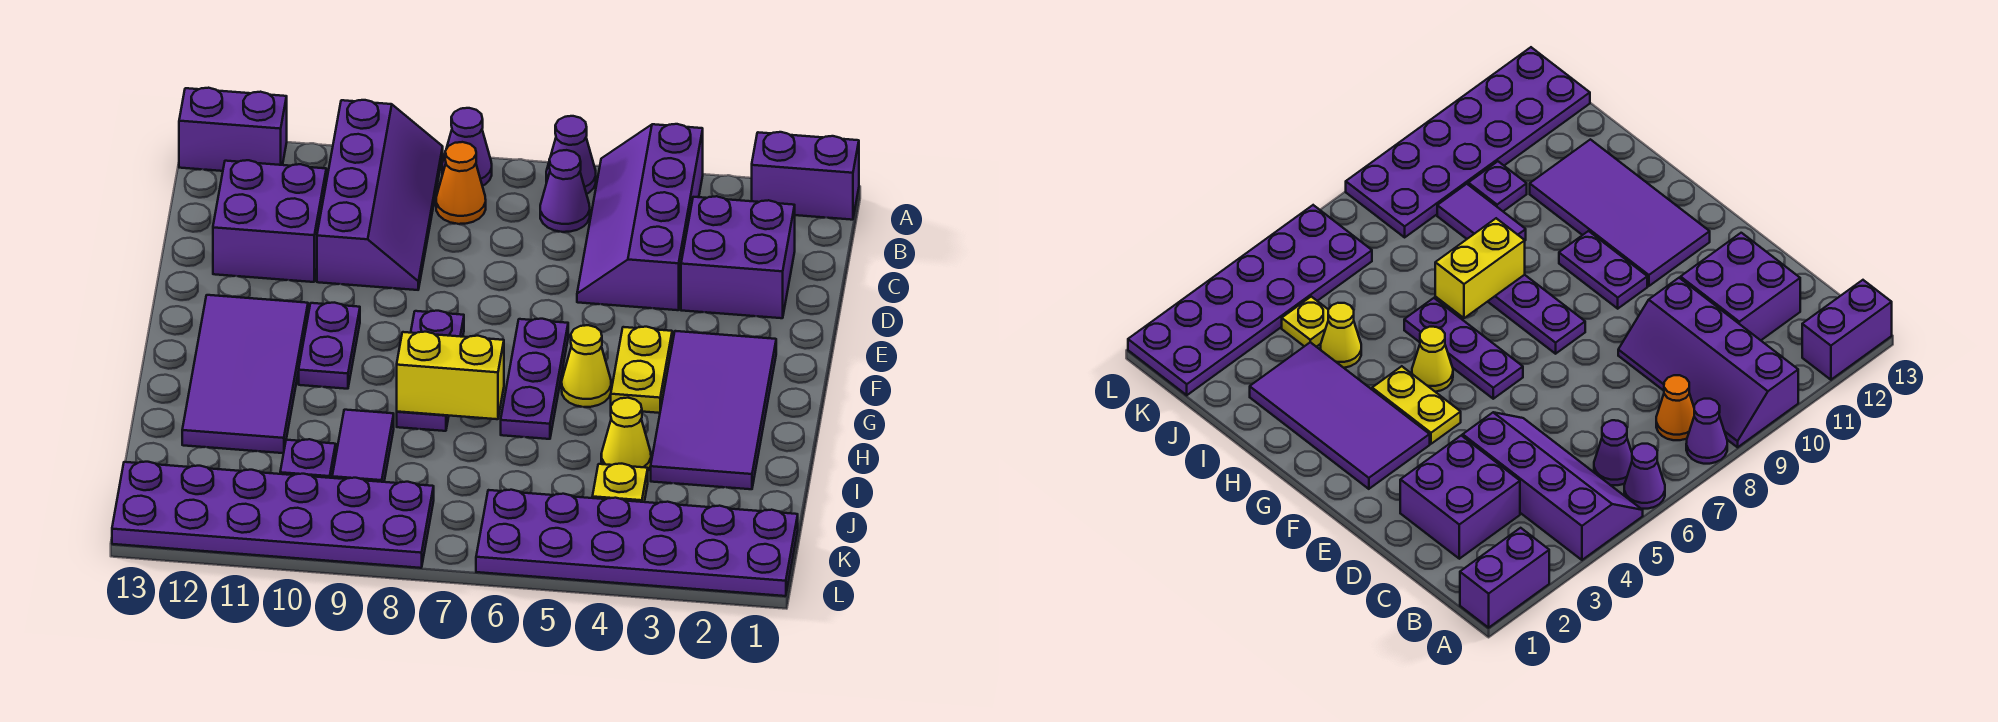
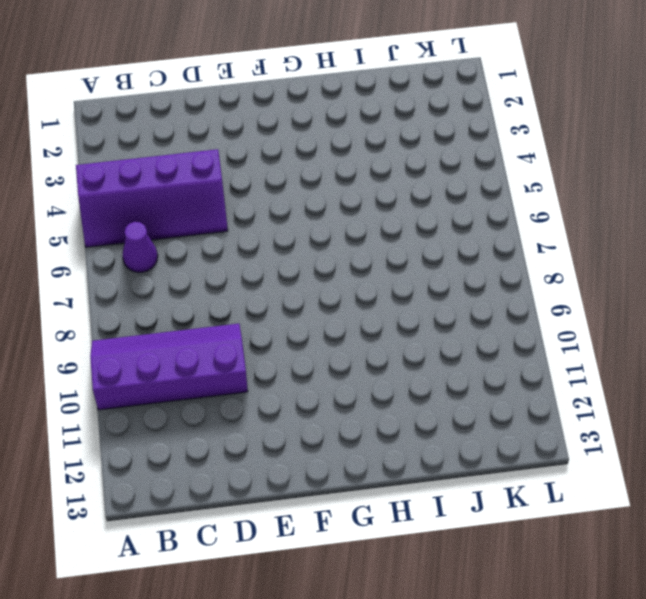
none -> purple 1x2 brick [752,132,859,220]
none -> purple 1x1 cone [546,116,596,194]
none -> purple 1x1 cone [442,108,492,186]

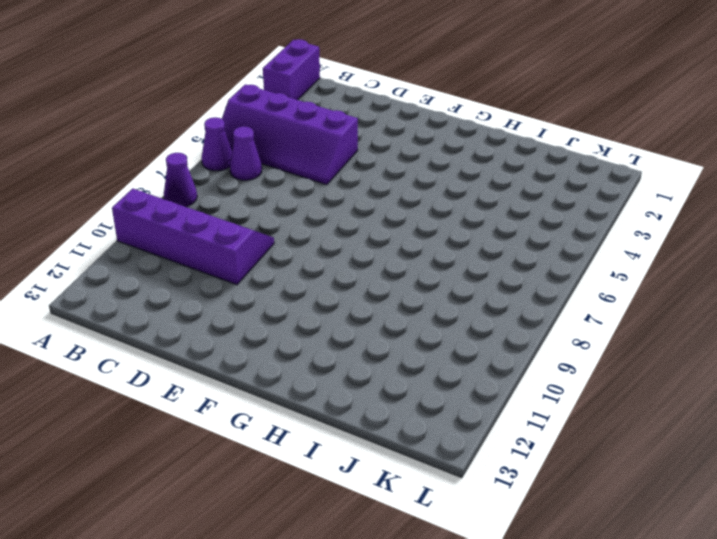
none -> purple 1x2 brick [179,88,287,171]
none -> orange 1x1 cone [436,142,486,224]
none -> purple 2x2 brick [681,196,795,318]

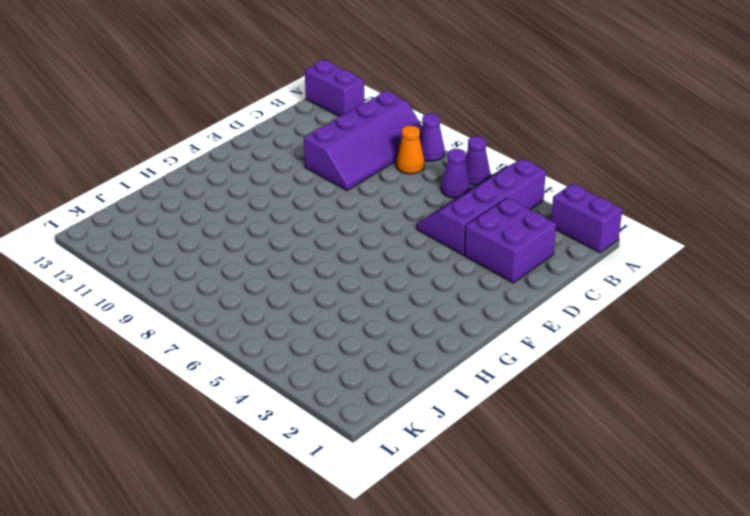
none -> purple 2x2 brick [213,160,326,282]
none -> purple 2x4 tile [651,331,776,489]
none -> yellow 1x2 plate [611,327,672,413]

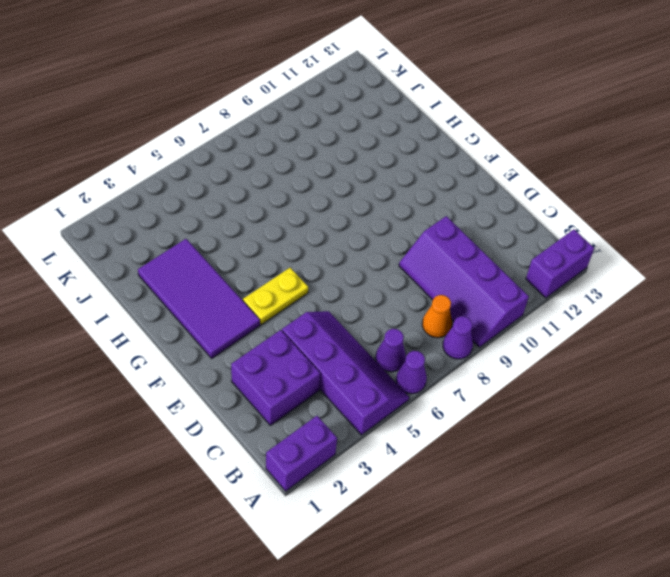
yellow 1x2 plate [243,268,308,325] -> yellow 1x2 plate turned to [611,327,672,413]
none -> purple 2x2 brick [213,160,326,282]
none -> purple 1x3 plate [501,319,568,439]
none -> purple 1x3 plate [397,311,464,431]

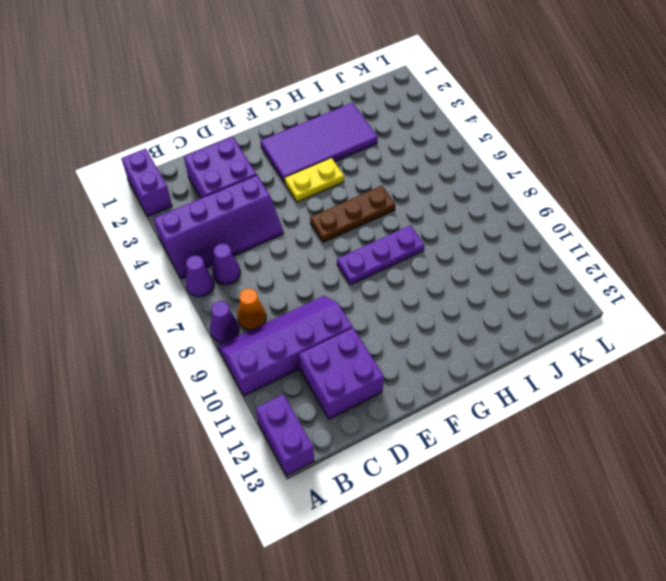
brown 1x3 plate [310,186,395,242] -> purple 1x3 plate [501,319,568,439]
none -> purple 1x2 plate [299,303,360,389]
none -> purple 2x4 tile [182,295,308,453]
none -> yellow 1x1 cone [562,325,611,407]

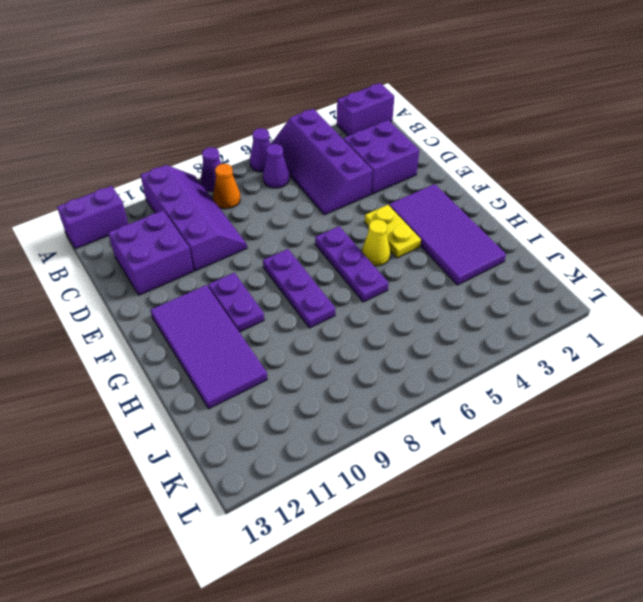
none -> yellow 1x1 cone [601,398,651,470]
none -> purple 1x2 tile [332,410,394,482]
none -> yellow 1x1 plate [592,464,648,502]

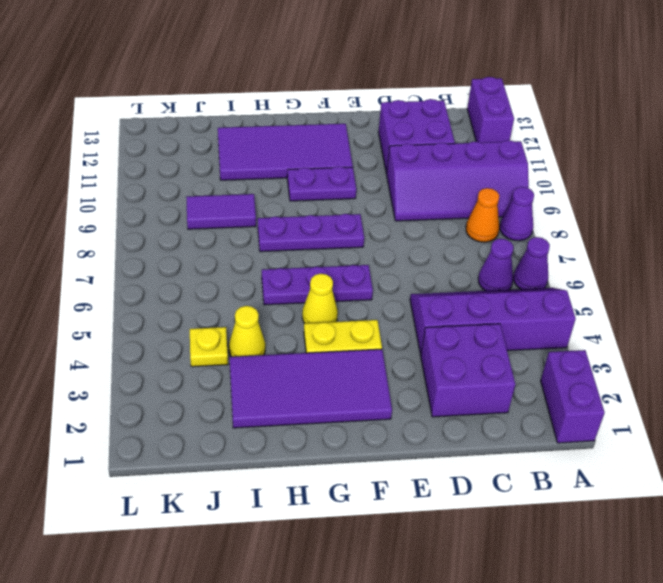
none -> purple 1x1 plate [280,439,336,478]
none -> purple 2x6 plate [476,490,798,596]
none -> purple 2x6 plate [112,462,434,568]

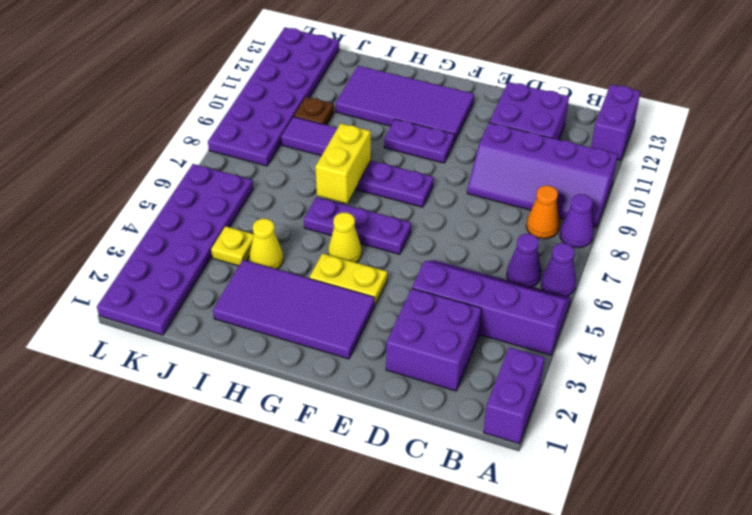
brown 1x1 plate [294,97,334,125] -> purple 1x1 plate [280,439,336,478]

